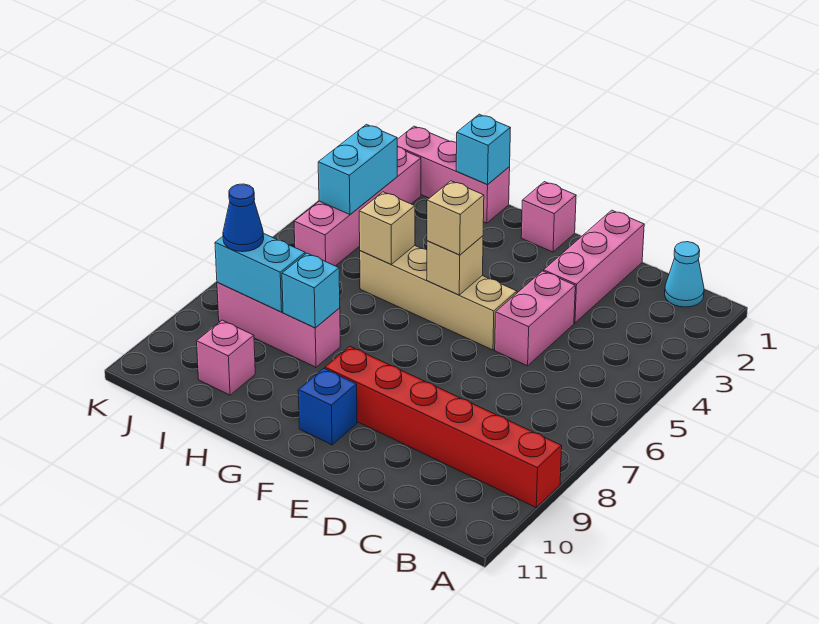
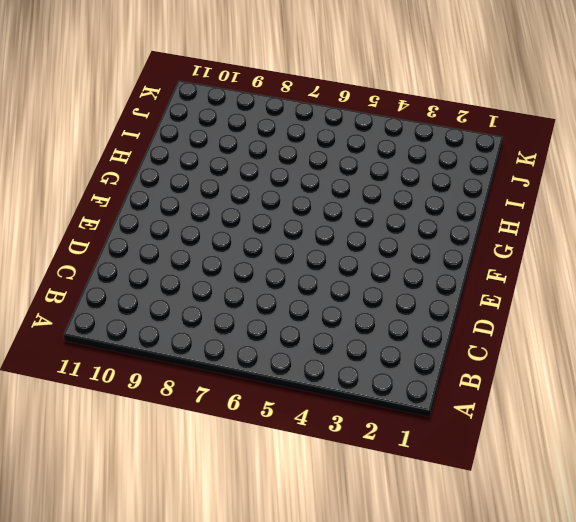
none -> red 1x6 brick [325,346,562,507]
none -> cyan 1x1 cone [665,242,704,307]
none -> pink 1x3 brick [544,210,644,323]

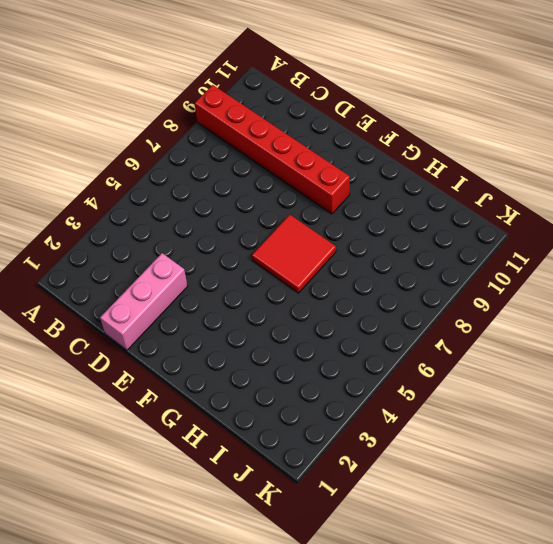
red 2x2 tile [252,215,336,293] -> none
none -> cyan 1x1 cone [665,242,704,307]
none -> pink 1x2 brick [495,271,575,366]
none -> tan 1x4 brick [360,245,517,350]

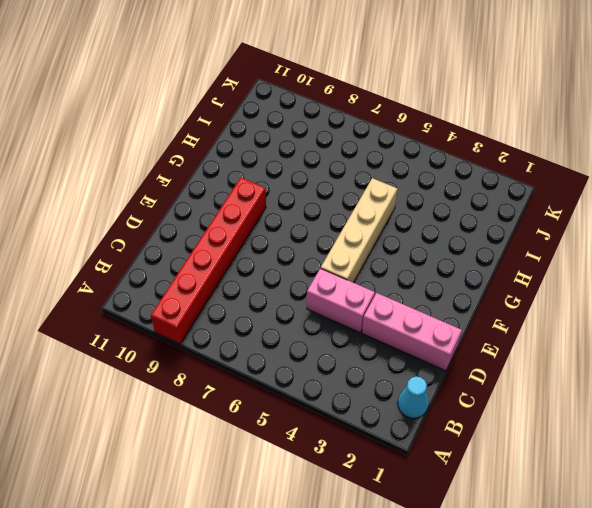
none -> pink 1x1 brick [521,182,576,252]
none -> blue 1x1 brick [298,368,357,445]
none -> pink 1x3 brick [397,126,510,223]

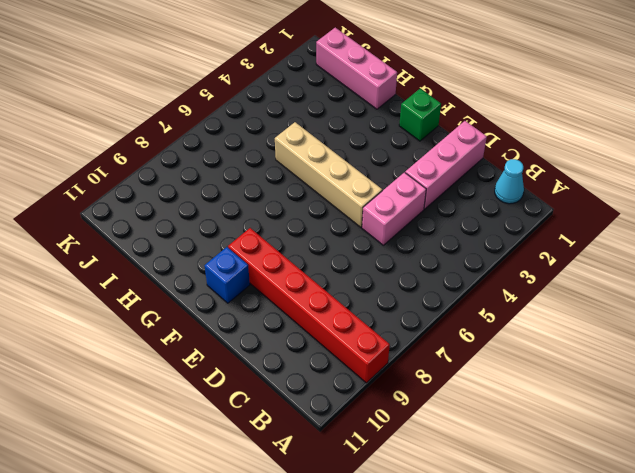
green 1x1 brick [399,89,441,141] -> pink 1x1 brick [521,182,576,252]
none -> pink 1x3 brick [217,282,340,367]
none -> pink 1x1 brick [197,320,255,395]
none -> pink 1x4 brick [294,147,421,266]

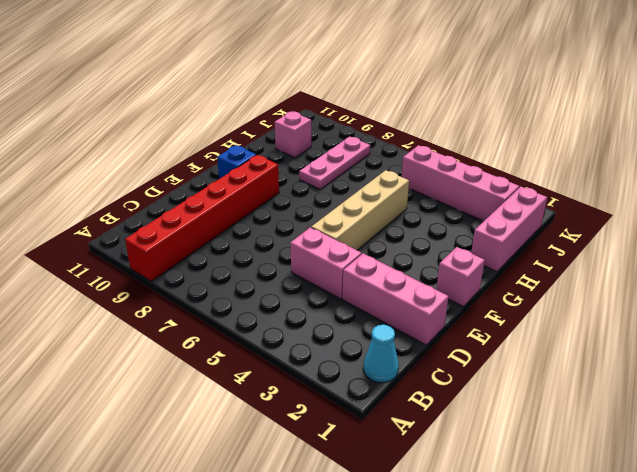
pink 1x3 plate [299,137,370,189] -> pink 1x3 brick [217,282,340,367]
none -> tan 1x1 brick [427,236,483,295]
none -> cyan 1x1 brick [456,114,510,184]
none -> tan 1x1 brick [359,192,415,264]

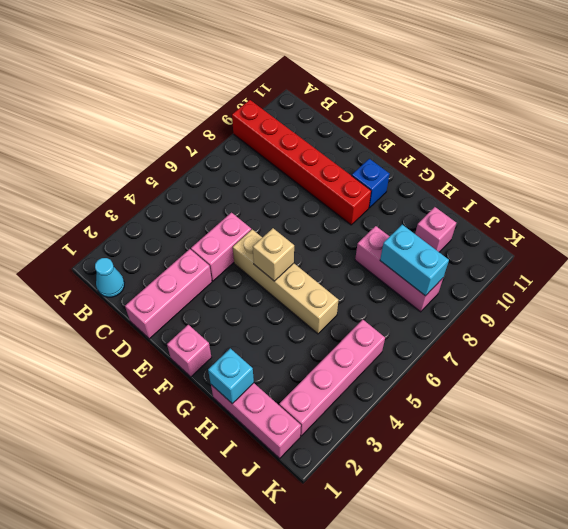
none -> tan 1x1 brick [359,192,415,264]
none -> cyan 1x1 brick [282,253,340,328]
none -> cyan 1x2 brick [318,124,397,215]

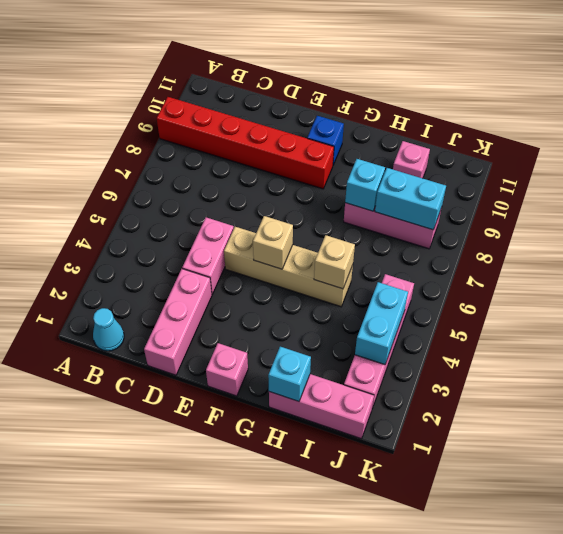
none -> tan 1x1 brick [427,181,484,255]
none -> blue 1x1 cone [223,184,264,252]

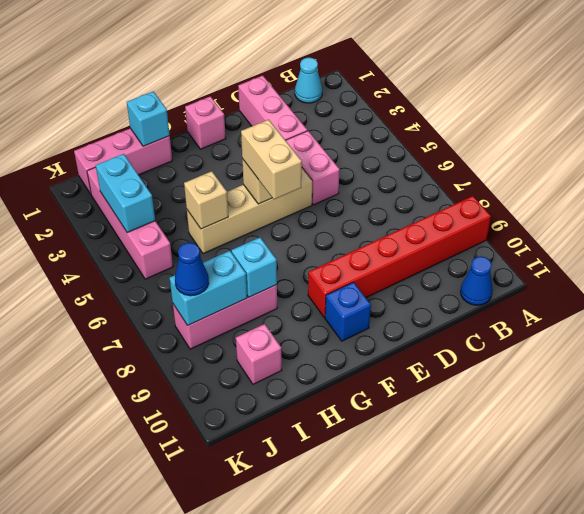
blue 1x1 cone [461,256,493,305] -> none
tan 1x2 brick [241,119,302,199] -> tan 1x1 brick [427,181,484,255]

